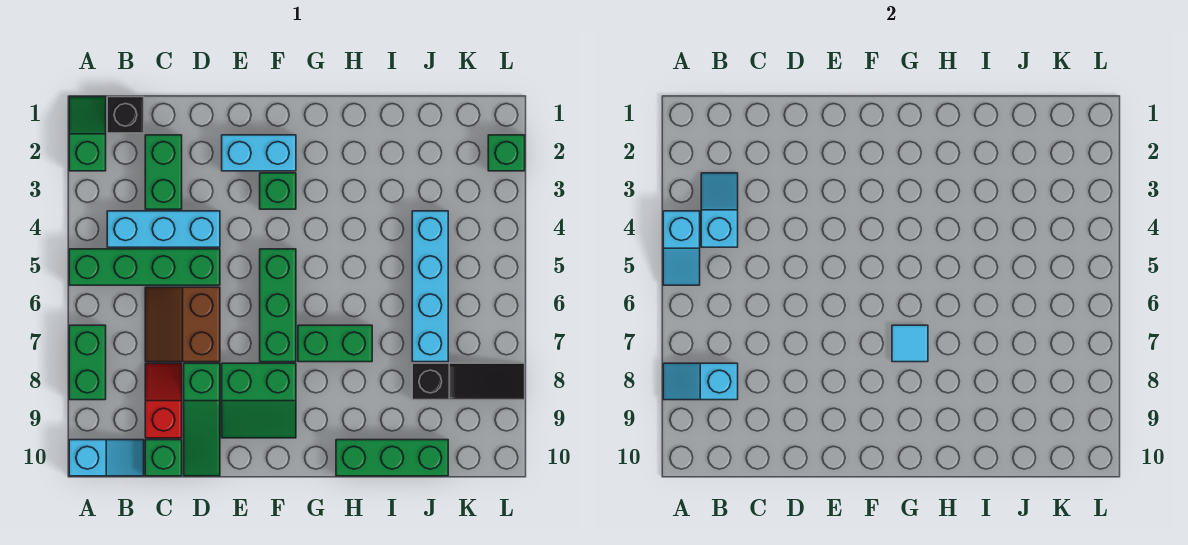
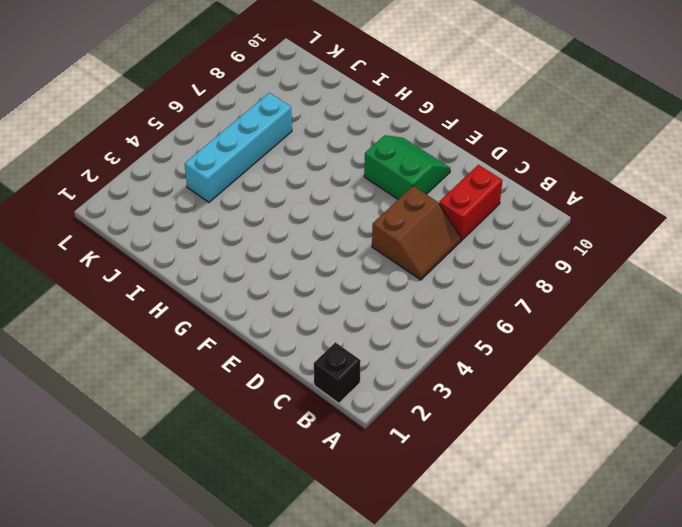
red 1x2 brick [439,165,503,241] -> red 1x2 slope [145,363,182,438]
none -> green 1x2 slope [69,97,106,171]
none -> green 1x4 brick [69,249,220,285]
none -> green 1x2 brick [69,325,106,400]

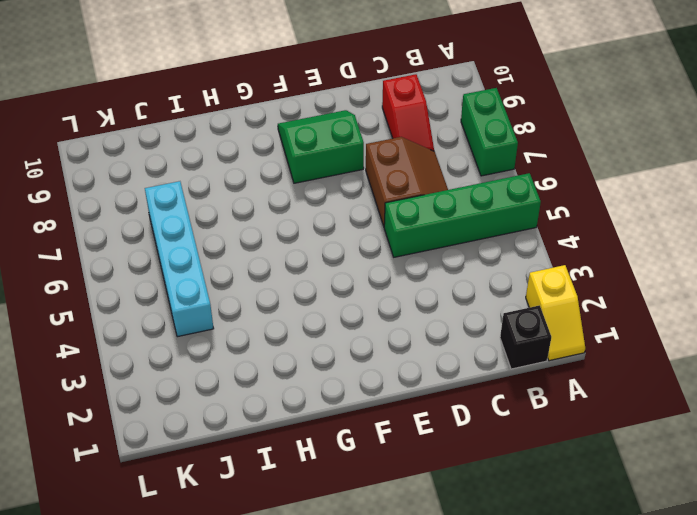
yellow 1x2 slope [526,265,585,361] -> green 1x2 slope [69,97,106,171]
none -> cyan 1x2 slope [69,440,144,476]
none -> cyan 1x3 brick [107,211,220,247]
none -> green 1x2 brick [145,135,182,209]

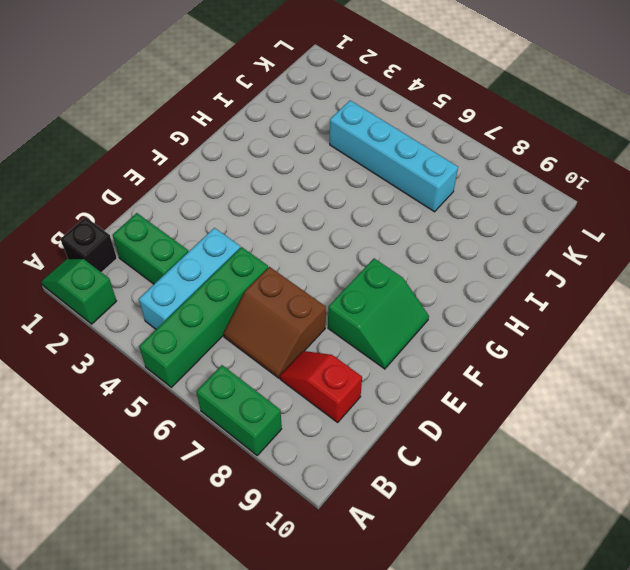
none -> cyan 1x2 slope [69,440,144,476]
none -> green 1x1 brick [145,440,182,476]
none -> green 1x3 slope [184,363,220,476]

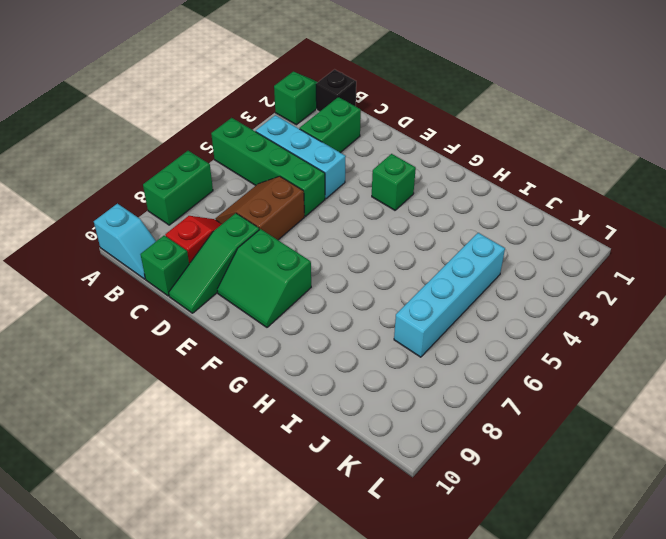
none -> cyan 1x2 brick [222,135,296,171]
none -> green 1x3 brick [260,249,296,362]
none -> green 1x2 brick [298,325,372,362]

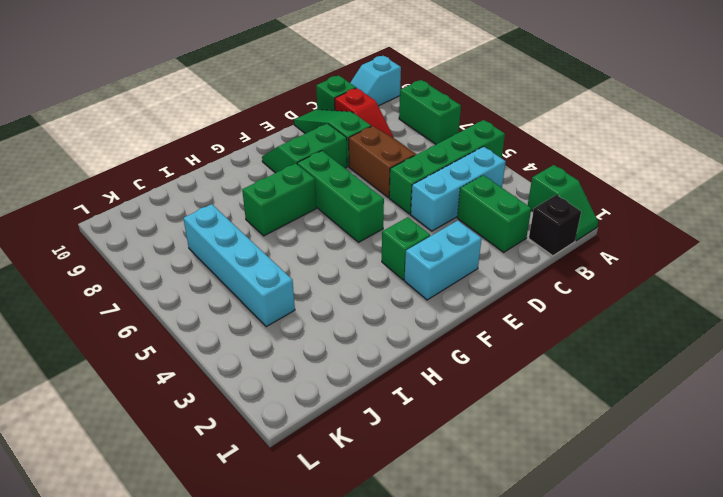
none -> green 1x3 brick [336,440,448,476]
none -> black 1x3 slope [412,363,525,400]
none -> green 1x1 brick [488,135,525,171]

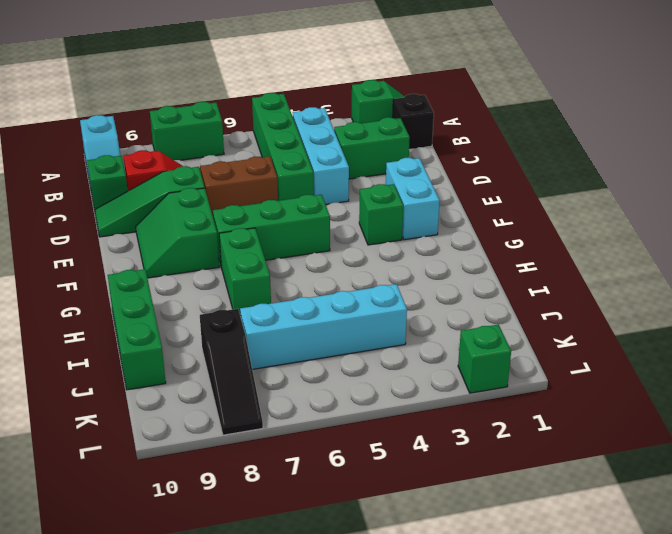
none -> cyan 1x2 slope [663,211,700,285]
none -> cyan 1x2 slope [663,363,738,400]
none -> cyan 1x2 slope [701,173,738,247]

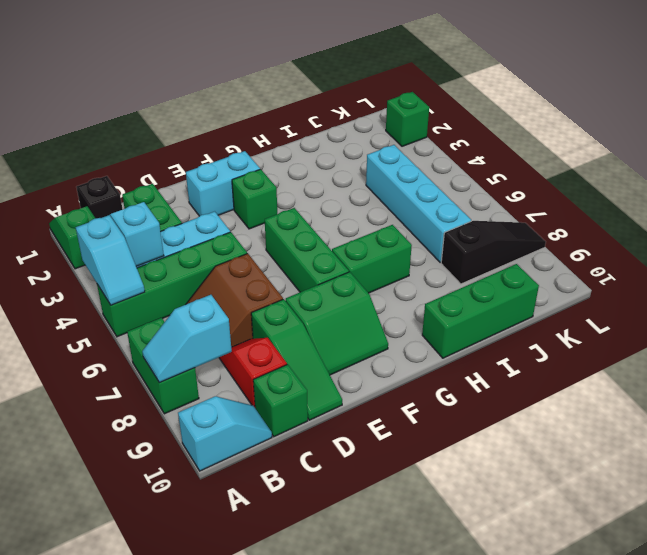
none -> cyan 1x1 tile [892,325,928,362]

